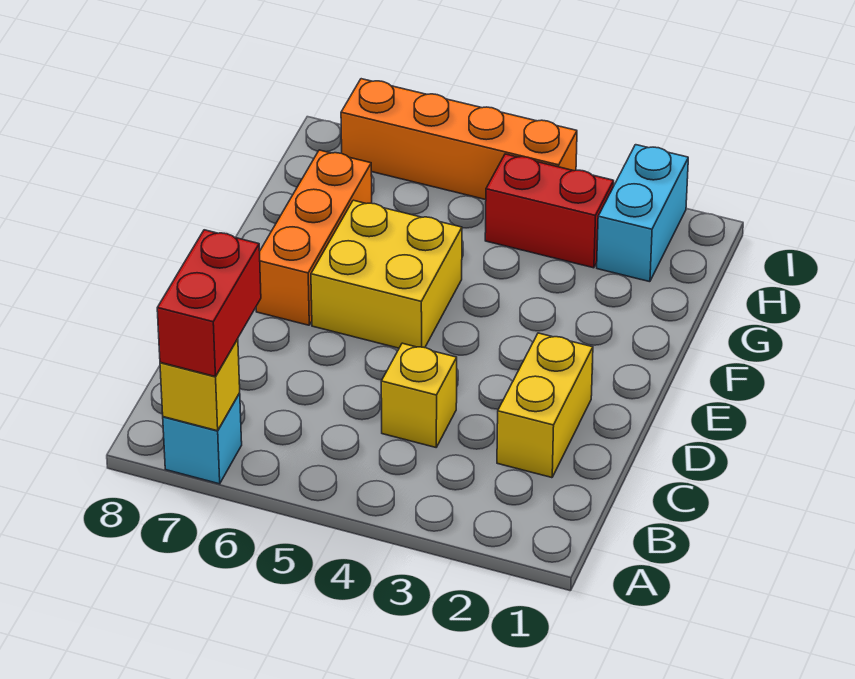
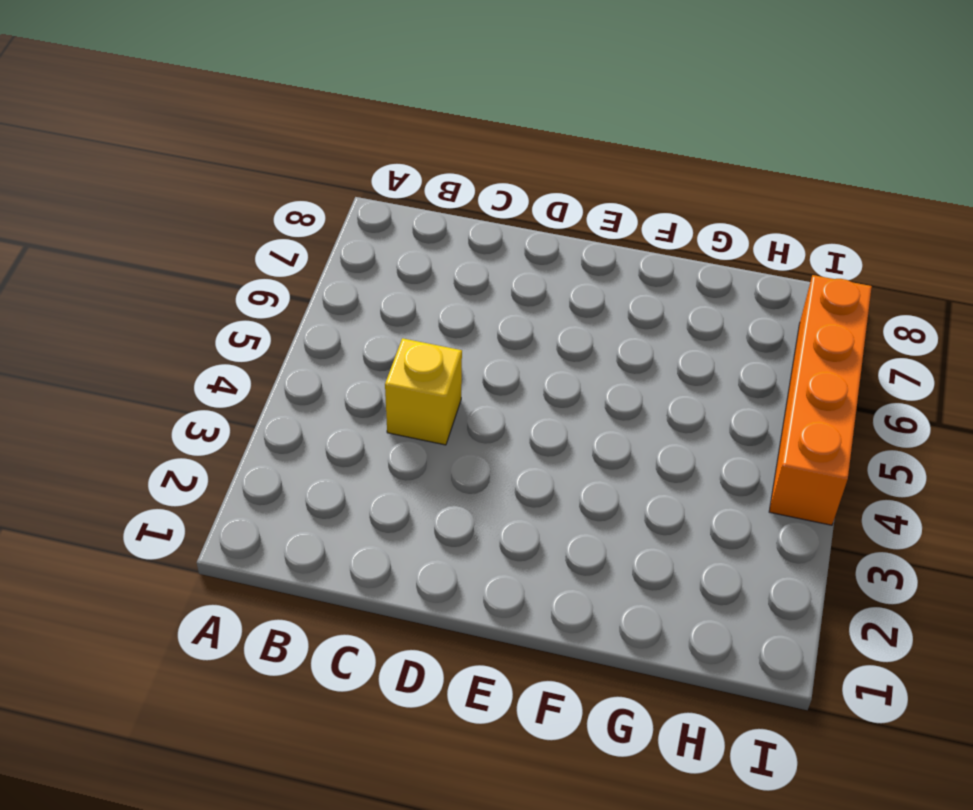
none -> cyan 1x1 brick [163,394,242,484]
none -> yellow 1x2 brick [497,333,593,478]

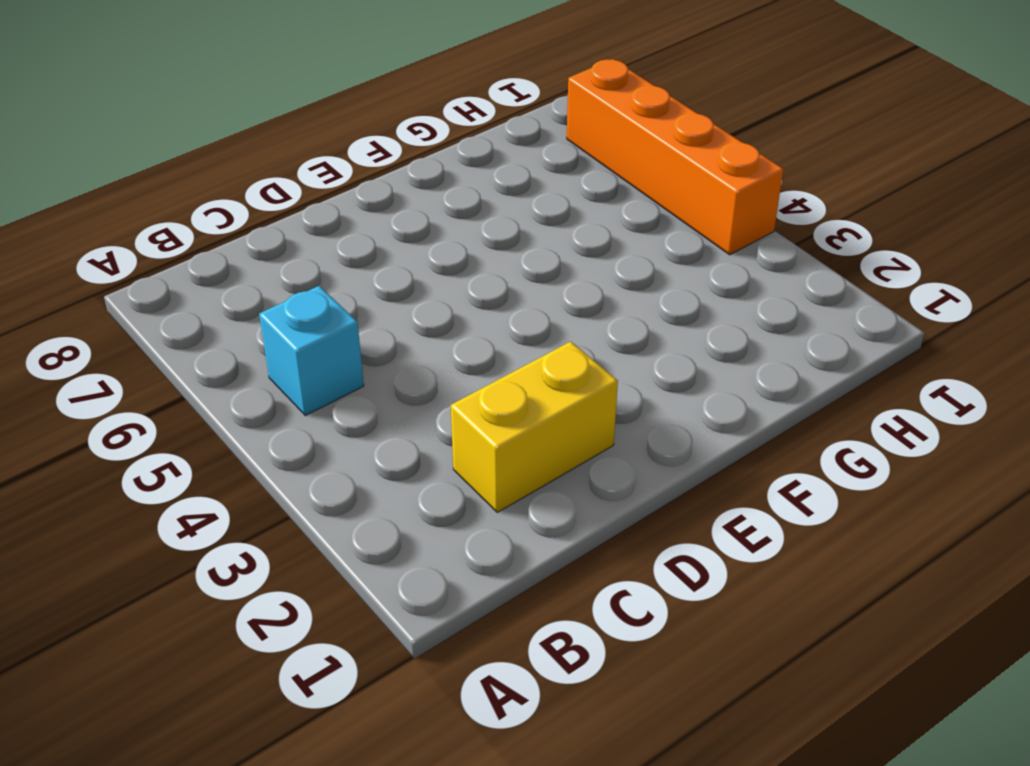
cyan 1x1 brick [259,286,364,416] -> cyan 1x1 brick moved to [163,394,242,484]
none -> yellow 1x1 brick [381,343,457,447]
none -> yellow 2x2 brick [311,200,462,348]

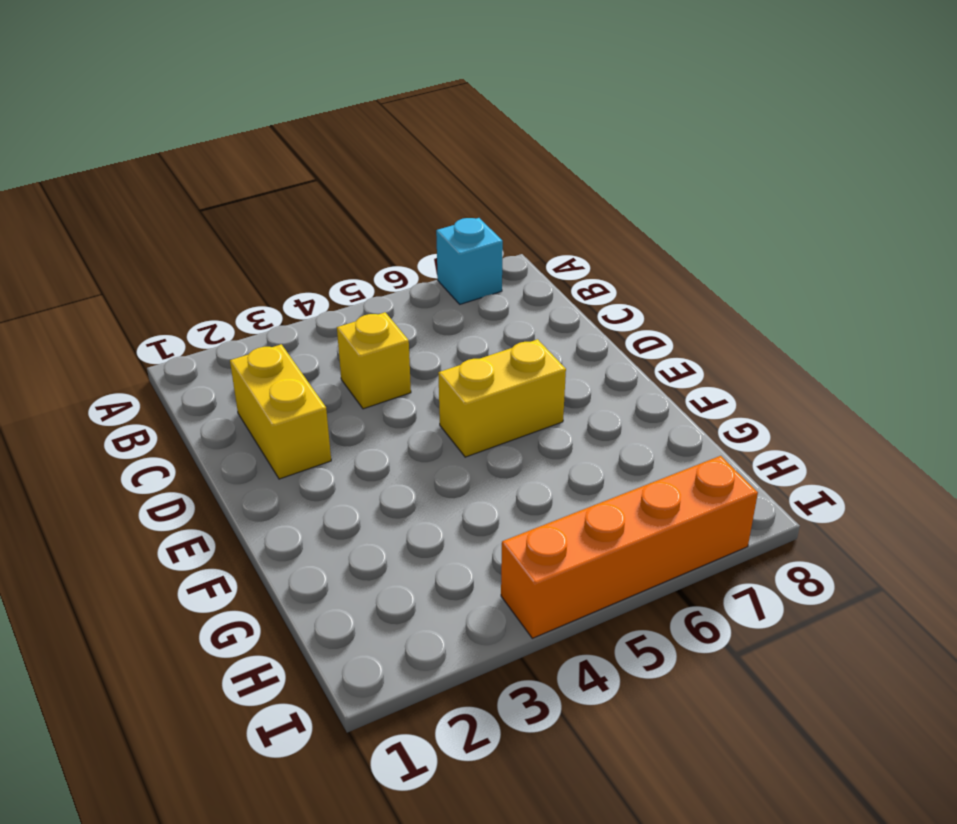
yellow 1x2 brick [438,339,566,457] -> yellow 2x2 brick [311,200,462,348]
none -> orange 1x3 brick [256,150,372,325]
none -> cyan 1x2 brick [597,145,688,282]

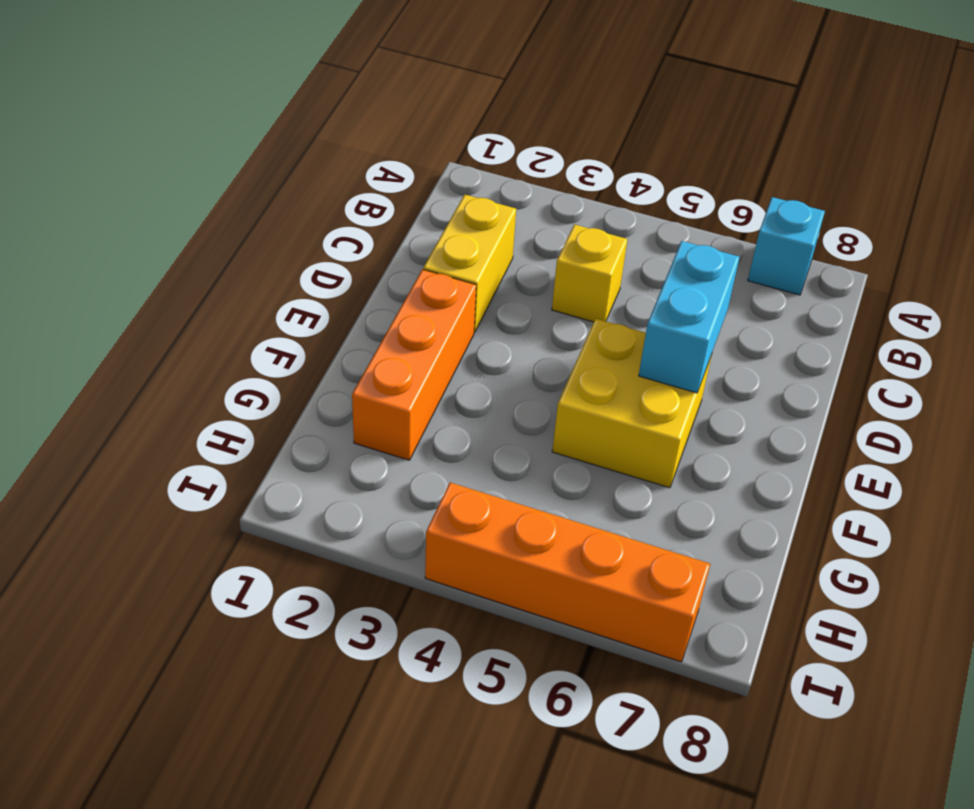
cyan 1x2 brick [639,241,739,393] -> cyan 1x2 brick moved to [597,145,688,282]
orange 1x3 brick [352,269,476,460] -> orange 1x3 brick moved to [256,150,372,325]
none -> red 1x2 brick [485,154,614,268]
none -> yellow 1x1 brick [160,339,240,431]

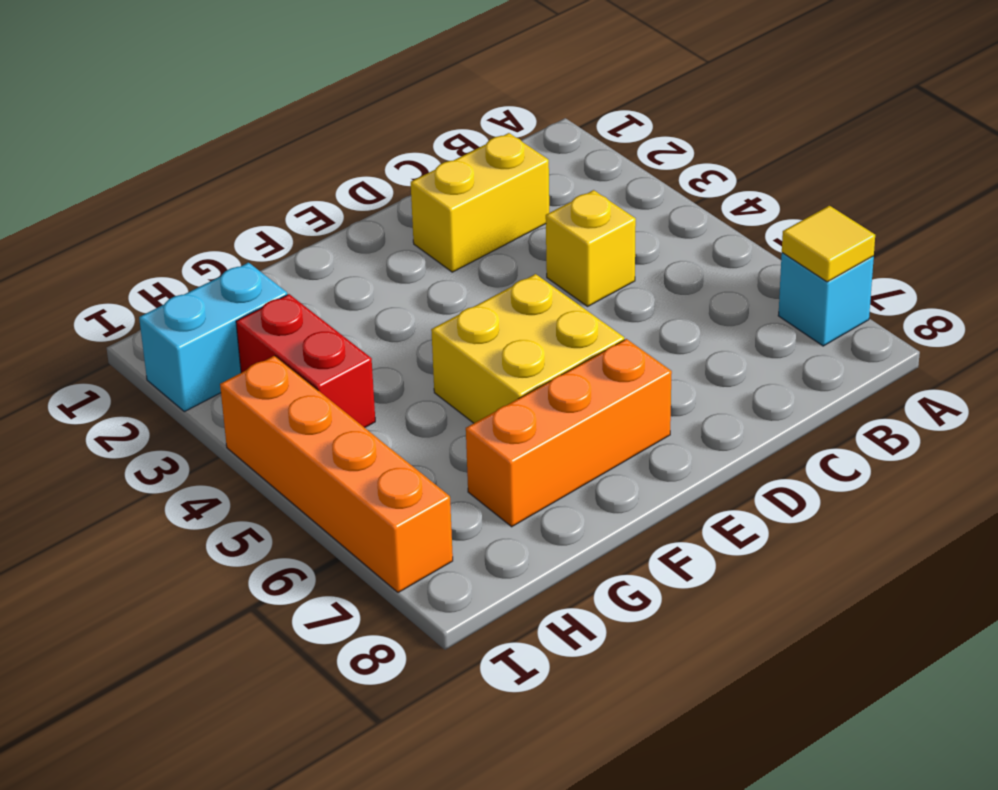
yellow 1x1 tile [782,206,875,282] -> yellow 1x1 brick [160,339,240,431]
none -> red 1x2 brick [157,230,261,377]

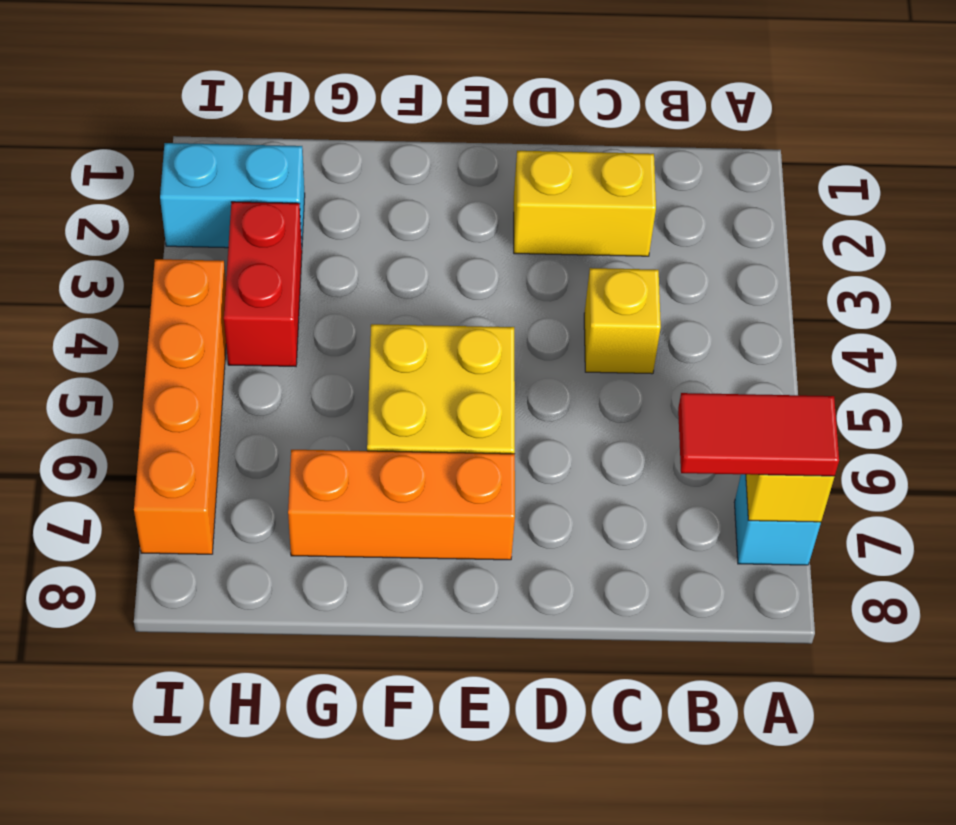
red 1x2 tile [678,393,839,476] -> red 1x2 brick [157,230,261,377]

